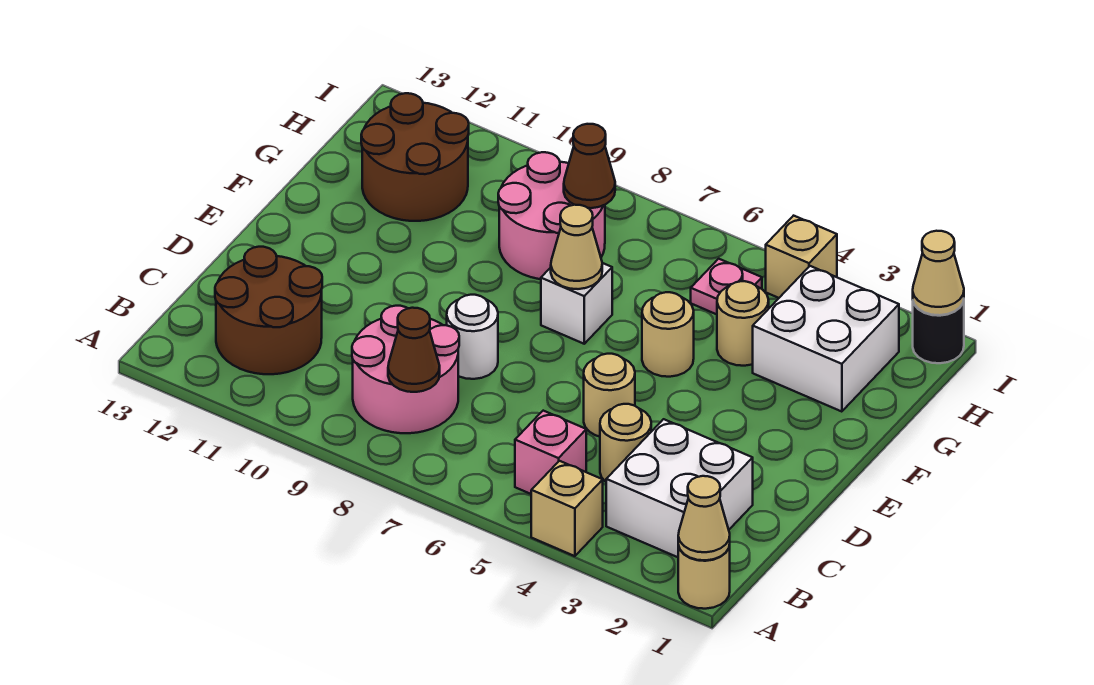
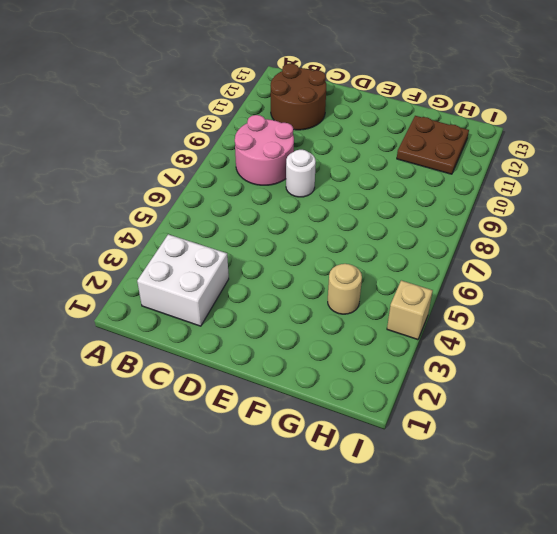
brown 2x2 plate [397,116,469,174] -> brown 2x2 round brick [361,93,469,221]
none -> tan 1x1 round brick [678,545,730,609]
none -> tan 1x1 brick [531,461,603,556]
none -> pink 1x1 brick [515,411,586,494]

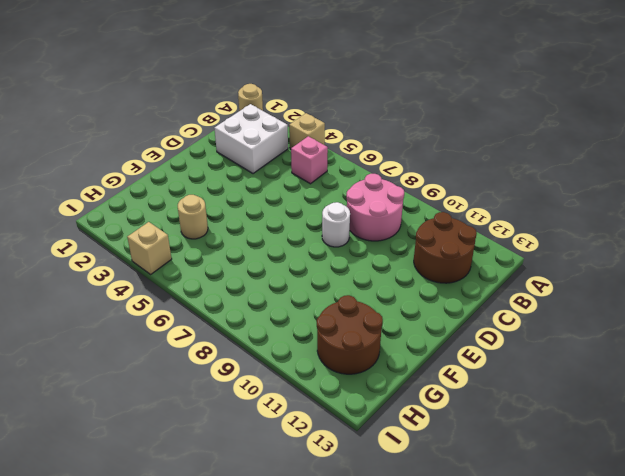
none -> tan 1x1 round brick [600,404,651,482]
none -> tan 1x1 round brick [584,354,635,437]
none -> tan 1x1 round brick [642,292,694,377]

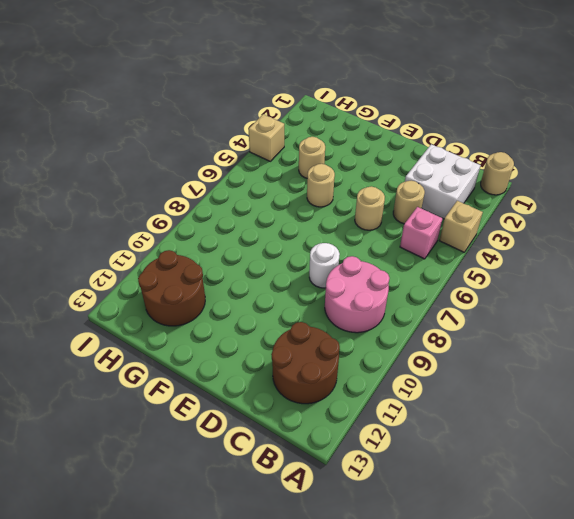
none -> white 1x1 brick [541,263,612,344]
none -> white 2x2 brick [753,266,899,412]
none -> pink 2x2 round brick [498,152,605,279]

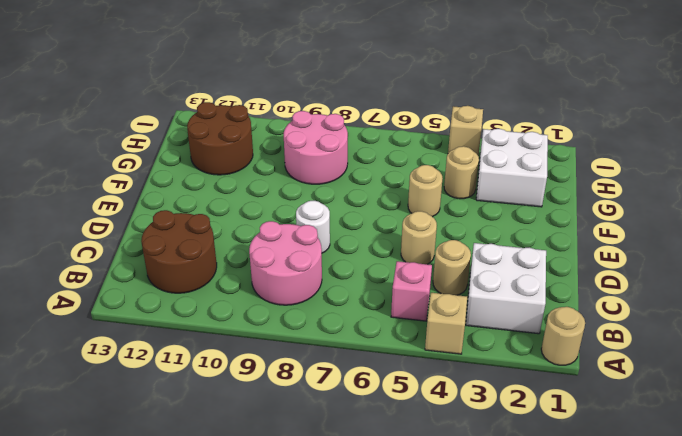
none -> white 1x1 brick [541,263,612,344]
none -> pink 1x1 plate [691,259,762,314]
none -> black 1x1 round brick [913,301,964,363]

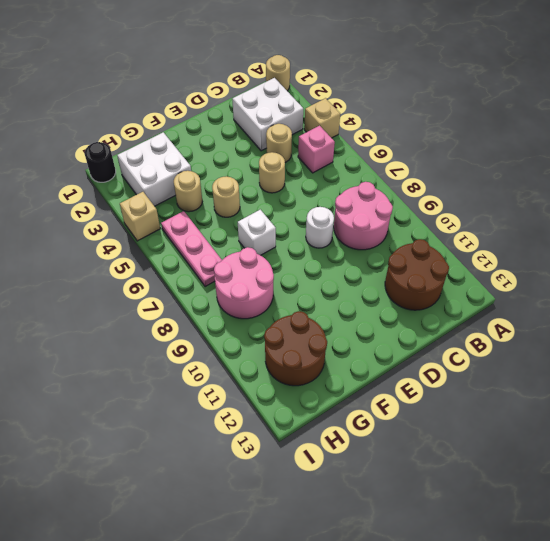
pink 1x3 plate [161,211,222,287] -> pink 1x1 plate [691,259,762,314]
none -> tan 1x1 cone [678,476,730,560]
none -> brown 1x1 cone [388,308,440,392]
none -> tan 1x1 cone [551,205,602,289]

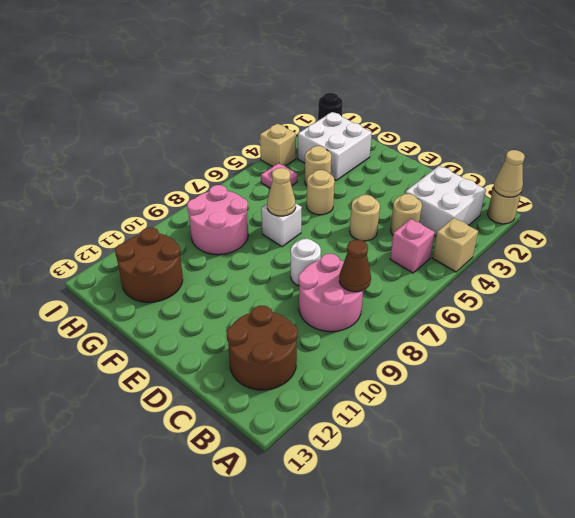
none -> brown 1x1 cone [564,124,615,208]
none -> tan 1x1 cone [913,231,964,315]

